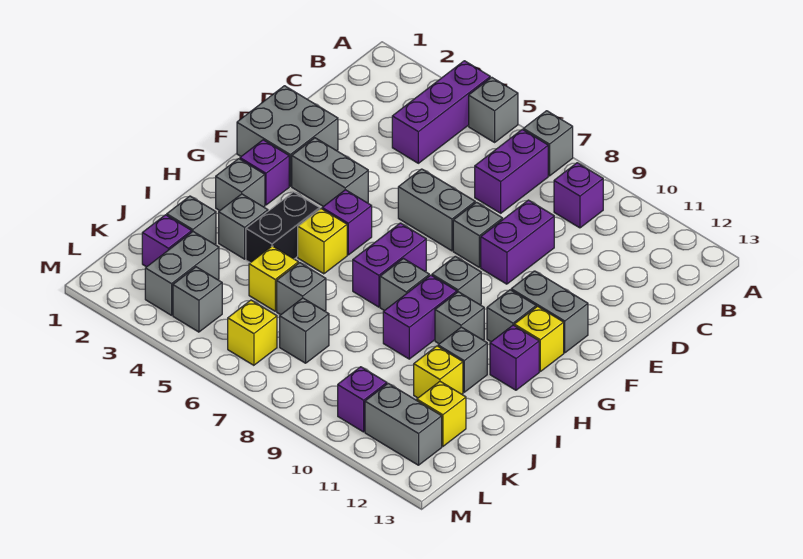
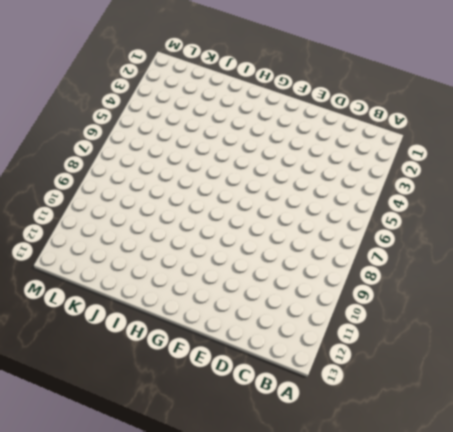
none -> purple 1x3 brick [392,61,490,163]
none -> grey 1x1 brick [469,77,518,142]
none -> grey 1x1 brick [523,111,573,176]
none -> purple 1x2 brick [475,129,548,213]

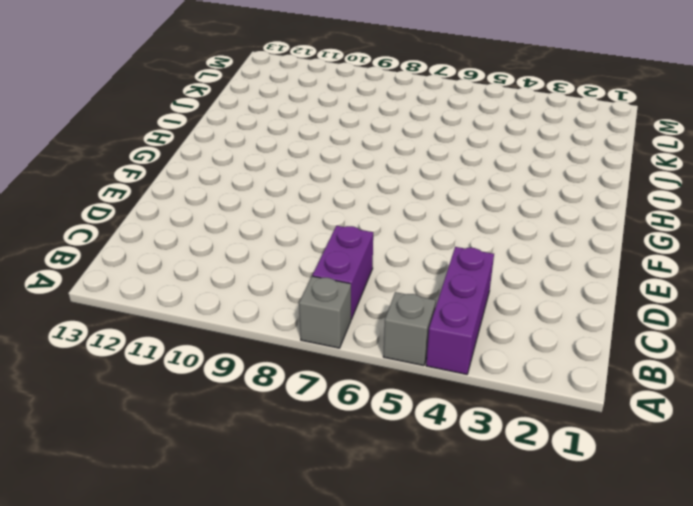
none -> purple 1x1 brick [554,163,603,228]
none -> purple 1x2 brick [481,200,554,284]
none -> grey 2x2 brick [237,86,338,186]
none -> grey 1x2 brick [398,169,475,251]

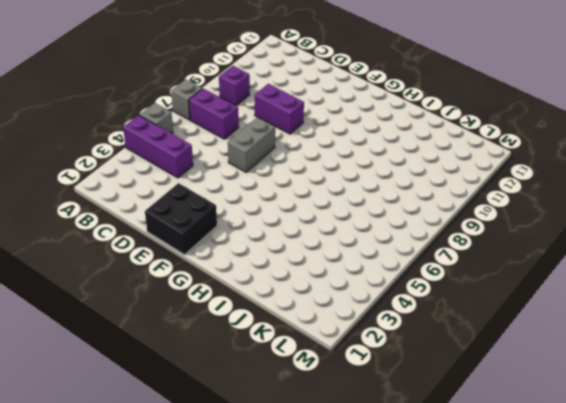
black 2x2 brick [145,183,217,255] -> grey 2x2 brick [237,86,338,186]
none -> grey 1x1 brick [453,202,503,267]
none -> grey 1x2 brick [292,138,368,207]
none -> grey 1x2 brick [511,271,588,353]
none -> purple 1x1 brick [240,140,289,205]

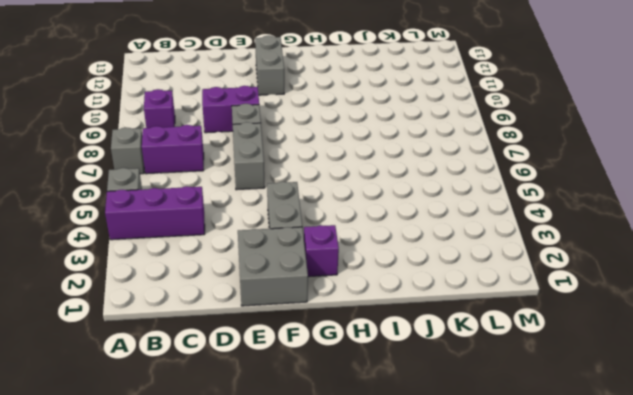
none -> purple 1x1 brick [322,190,372,255]
none -> purple 1x2 brick [353,223,426,307]
none -> grey 1x1 brick [432,256,481,305]
none -> grey 1x1 brick [487,290,536,342]

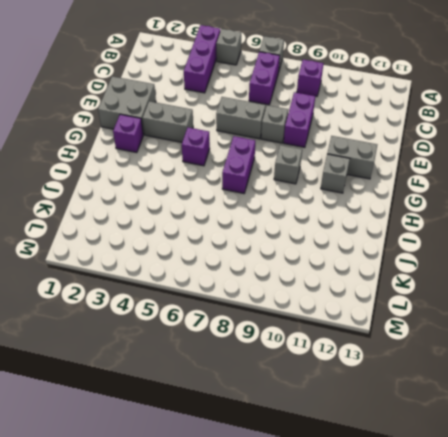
none -> yellow 1x1 brick [514,306,564,371]
none -> grey 1x1 brick [216,159,265,211]
none -> black 1x2 brick [246,192,320,263]
none -> yellow 1x1 brick [298,209,347,274]

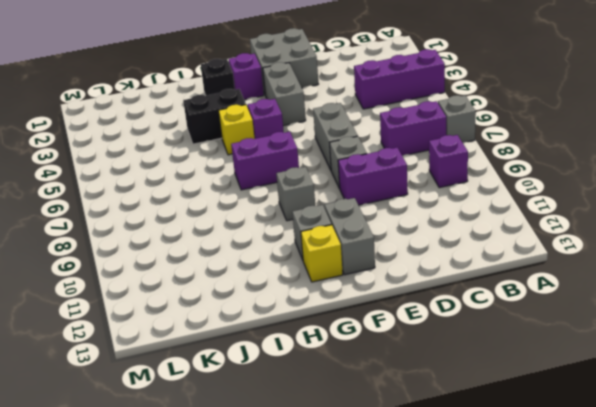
black 1x1 brick [201,59,235,95] -> grey 1x1 brick [216,159,265,211]
none -> grey 1x1 brick [469,77,518,142]
none -> grey 1x1 brick [380,259,429,311]
none -> purple 1x2 brick [383,275,457,359]
none -> grey 1x1 brick [435,292,484,344]

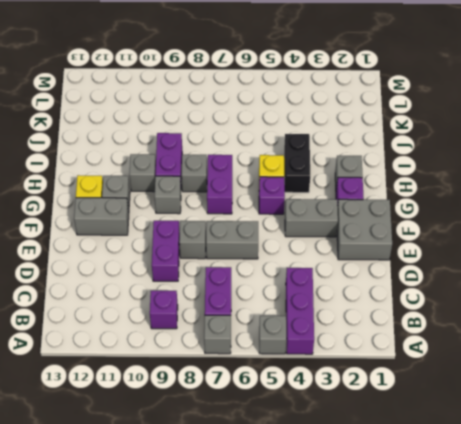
none -> purple 1x1 brick [490,325,539,390]
none -> grey 1x1 brick [219,194,268,259]
none -> grey 1x1 brick [438,327,487,392]
none -> grey 1x1 brick [167,196,216,244]

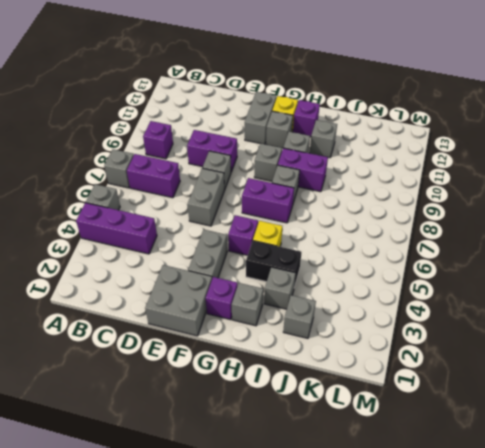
none -> yellow 1x1 brick [249,246,298,311]
none -> grey 1x1 brick [277,263,326,315]
none -> yellow 1x1 brick [414,346,463,398]
none -> purple 1x1 brick [142,215,192,267]

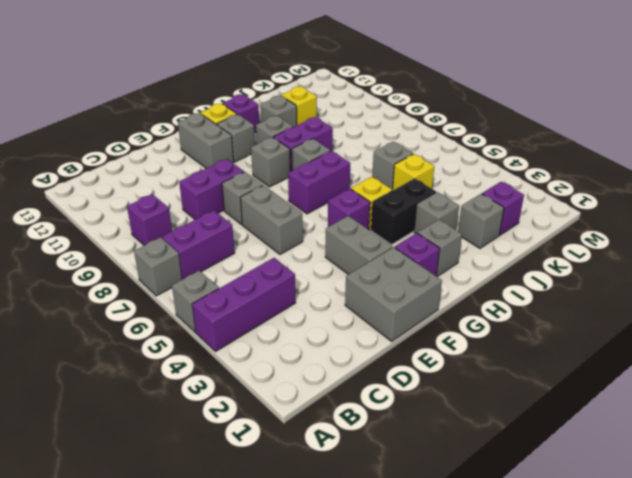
none -> grey 1x2 brick [145,232,219,315]
none -> grey 1x1 brick [280,298,329,363]
none -> yellow 1x1 brick [417,382,466,447]
none -> grey 1x1 brick [173,267,222,332]

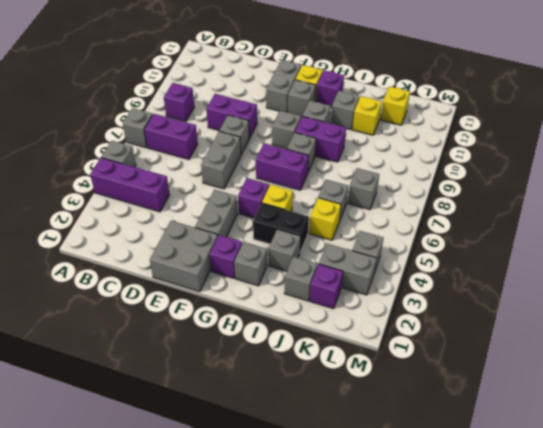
none -> yellow 1x1 brick [228,300,277,365]
none -> purple 1x1 brick [338,367,387,432]
none -> grey 1x2 brick [365,383,442,465]

